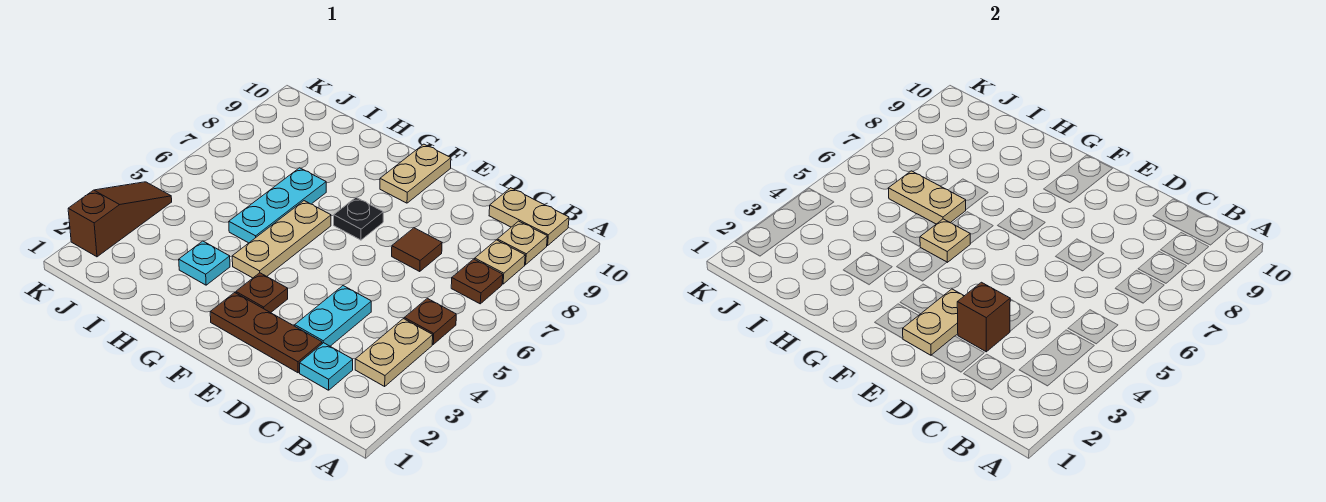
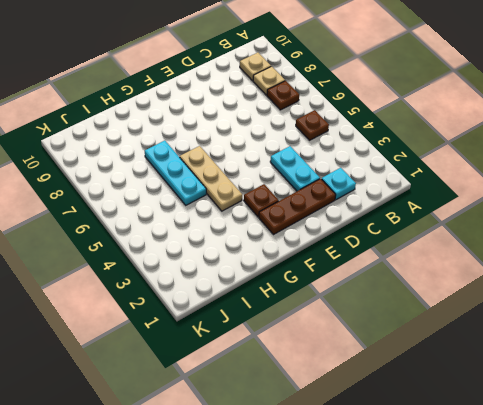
none -> tan 1x2 plate [355,319,433,386]
none -> tan 1x2 plate [489,188,569,246]
none -> brown 1x1 tile [392,228,442,272]

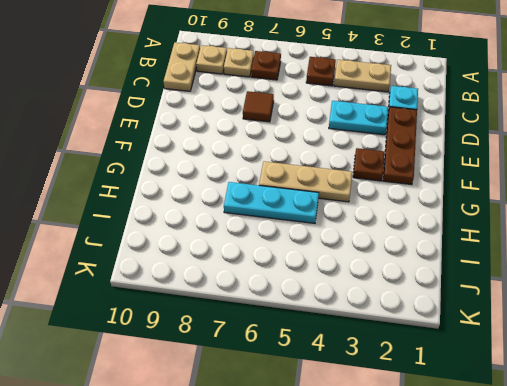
none -> black 1x1 plate [334,197,383,240]
none -> tan 1x2 plate [380,144,451,203]
none -> cyan 1x1 plate [179,241,230,285]

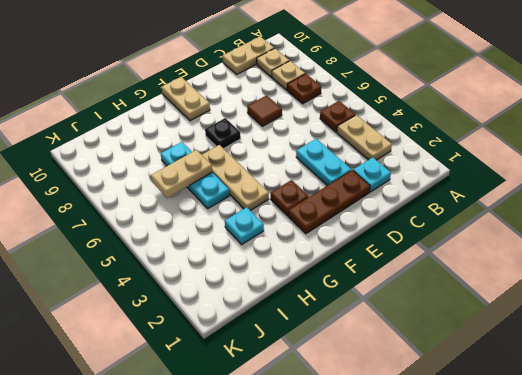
none -> brown 1x3 slope [68,182,172,257]
none -> brown 1x1 brick [957,282,1010,352]
none -> tan 1x2 plate [903,289,964,355]

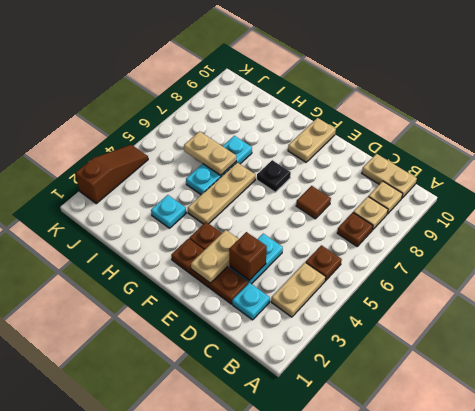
none -> tan 1x1 plate [920,219,970,262]

